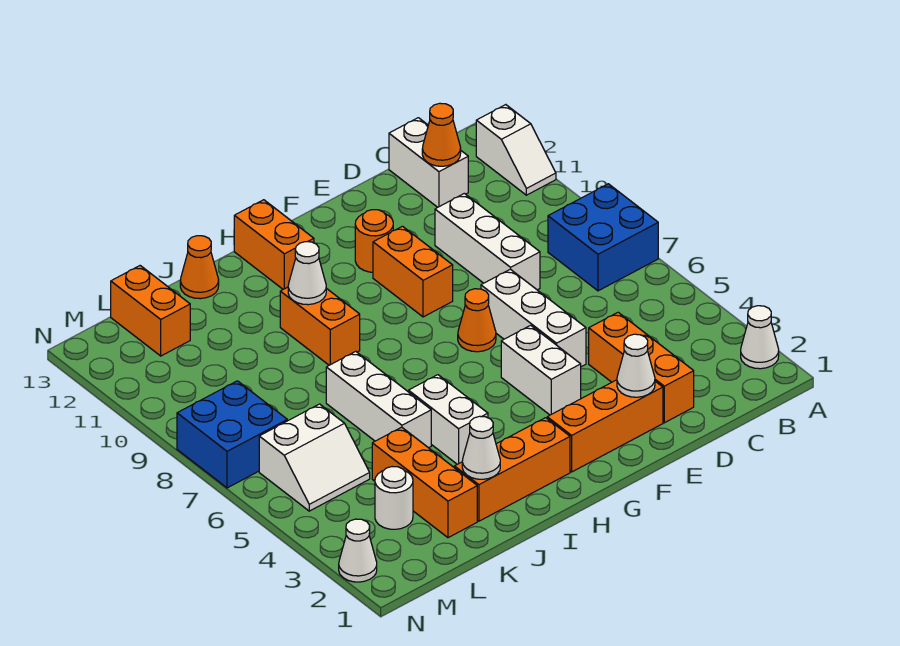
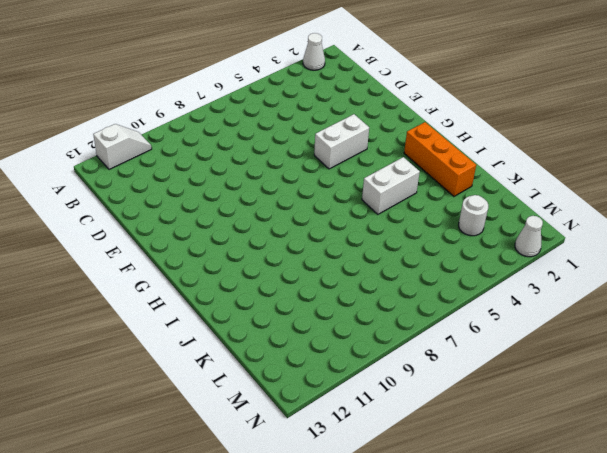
none -> blue 2x2 brick [548,184,658,291]
none -> white 1x2 brick [389,118,468,207]
none -> orange 1x3 brick [589,312,694,423]

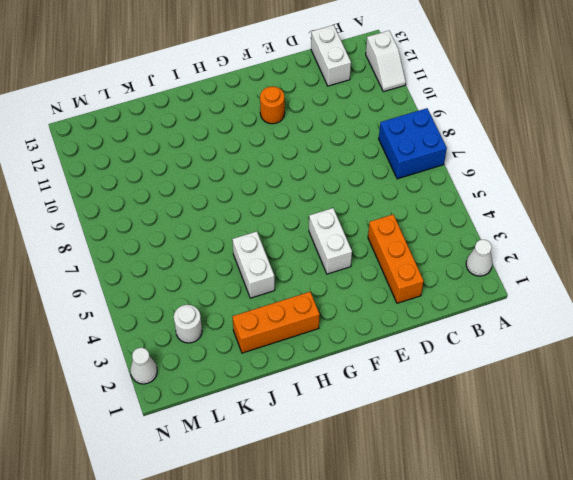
none -> white 1x3 brick [435,193,540,290]
none -> orange 1x3 brick [547,380,663,472]
none -> white 1x3 brick [481,269,586,367]

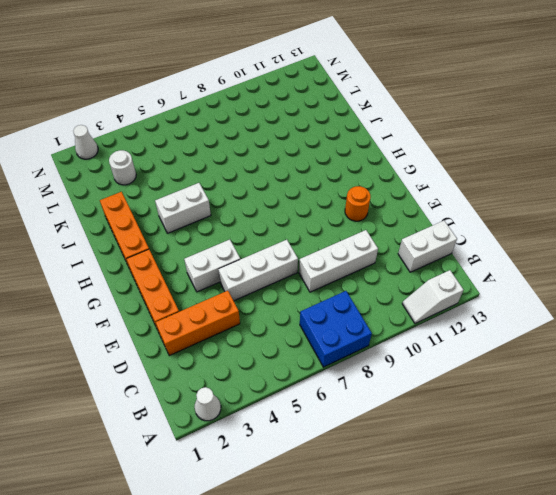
none -> orange 1x1 cone [458,289,496,352]
none -> orange 1x2 brick [373,226,453,317]
none -> orange 1x2 brick [234,200,314,289]

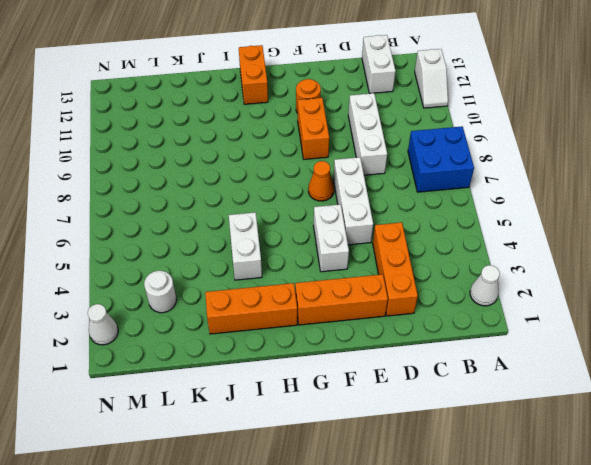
none -> orange 1x2 brick [280,287,360,365]
none -> white 1x3 brick [326,351,431,448]
none -> orange 1x1 cone [180,236,219,299]

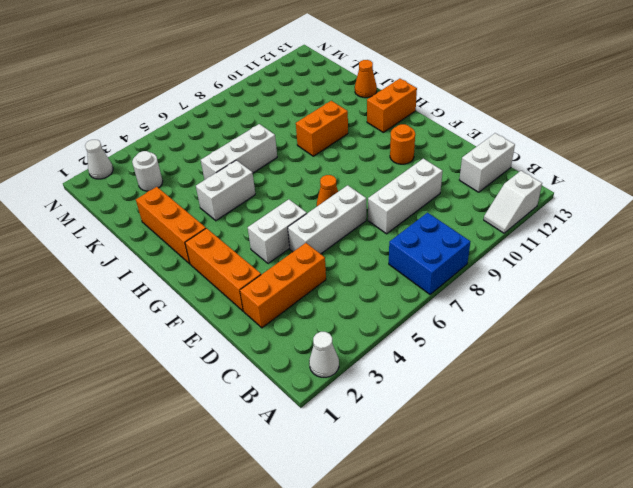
none -> orange 1x2 brick [373,226,453,317]
none -> orange 1x3 brick [372,427,477,538]
none -> white 2x2 slope [259,404,370,511]

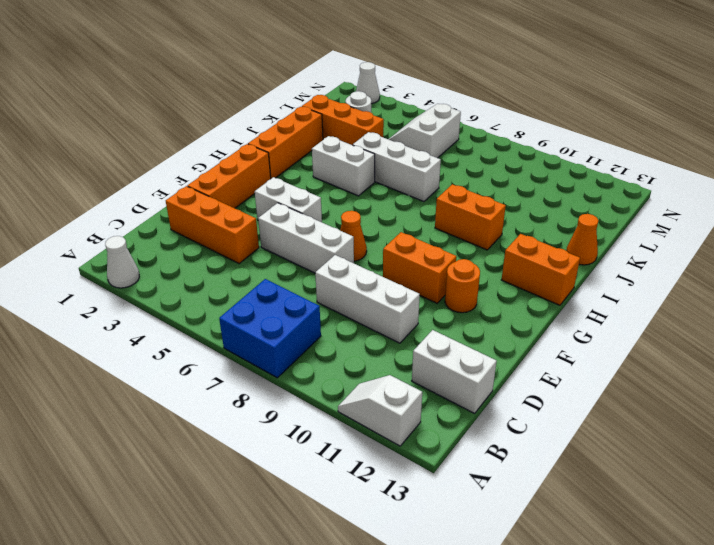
none -> orange 1x2 brick [111,266,190,356]
none -> blue 2x2 brick [177,381,287,488]
none -> orange 1x1 cone [422,103,461,166]

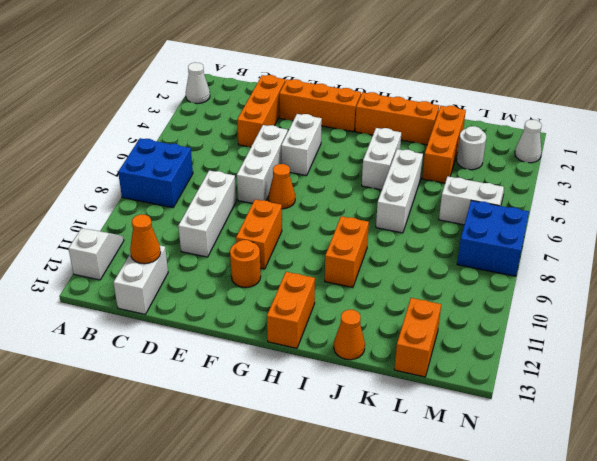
none -> white 1x1 cone [617,334,655,397]
none -> white 1x1 cone [288,242,326,305]
none -> white 1x1 cone [462,416,500,479]

